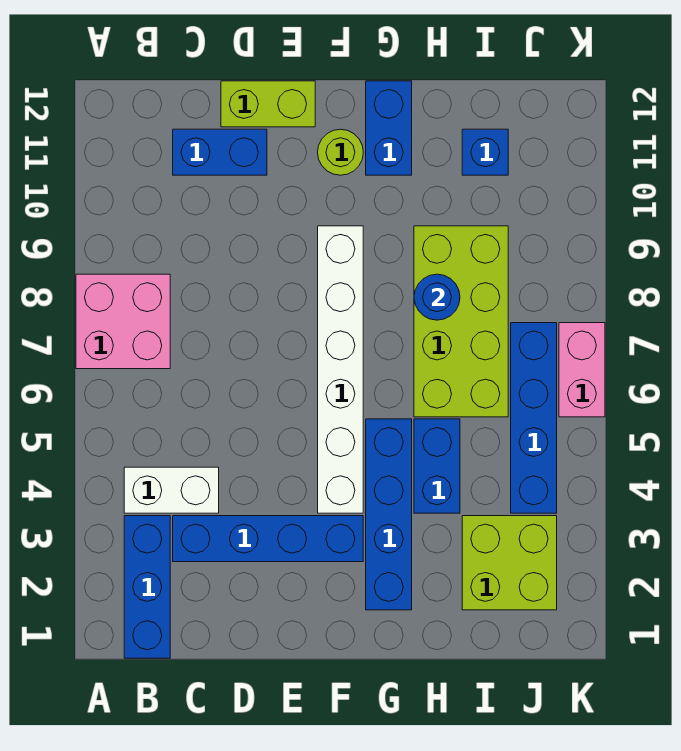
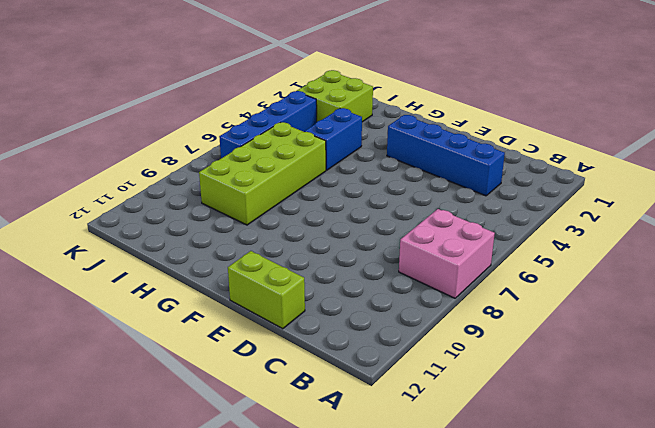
none -> blue 1x3 brick [124,516,170,658]
none -> white 1x2 brick [124,467,219,513]
none -> blue 1x2 brick [173,129,267,175]

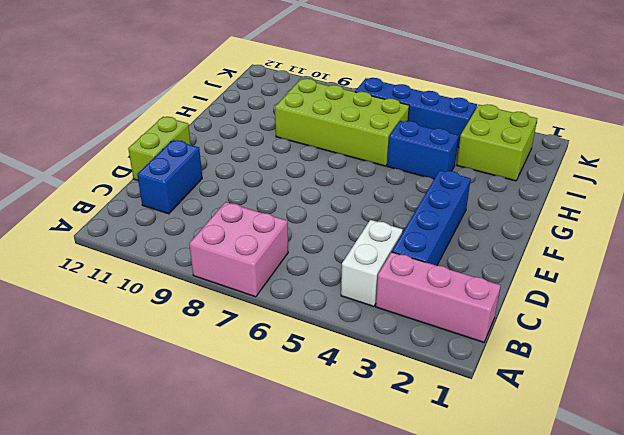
pink 1x3 brick [376,252,501,342] -> blue 1x3 brick [124,516,170,658]
none -> white 1x6 brick [318,226,363,513]
none -> lime 1x1 round brick [318,129,363,175]
none -> blue 1x4 brick [366,419,412,610]

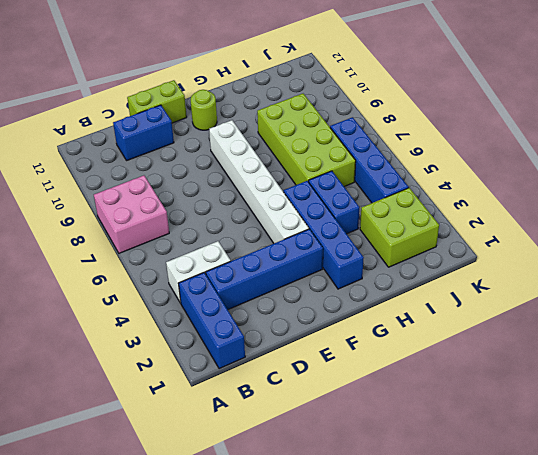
none -> blue 1x2 brick [366,81,412,175]
none -> blue 1x1 brick [462,129,508,175]
none -> pink 1x2 brick [559,323,605,417]

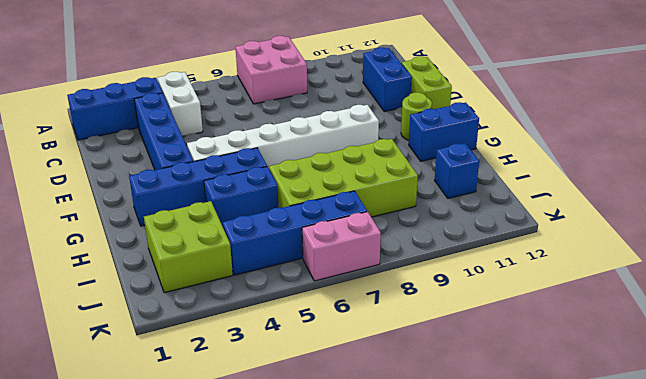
none -> blue 1x1 round brick [414,274,460,320]

